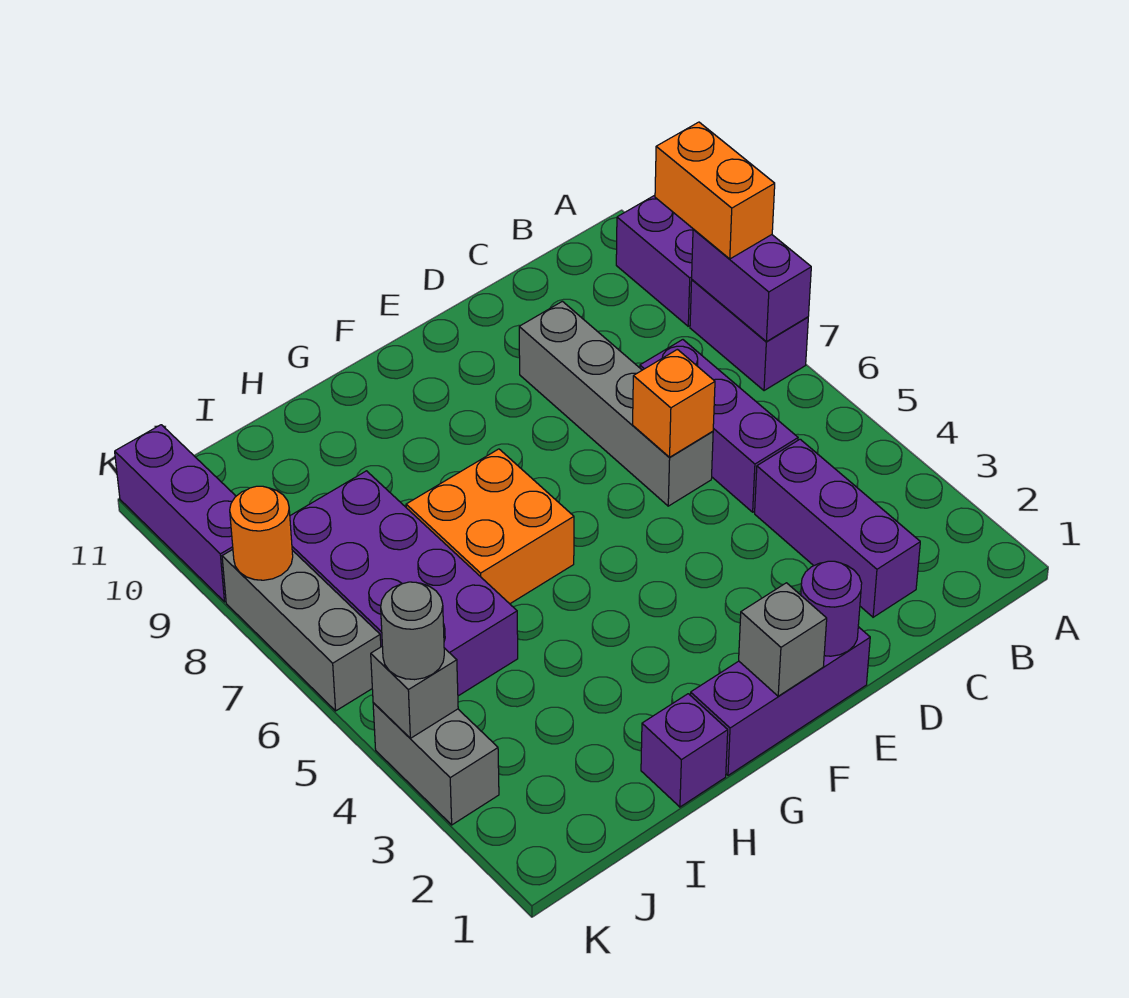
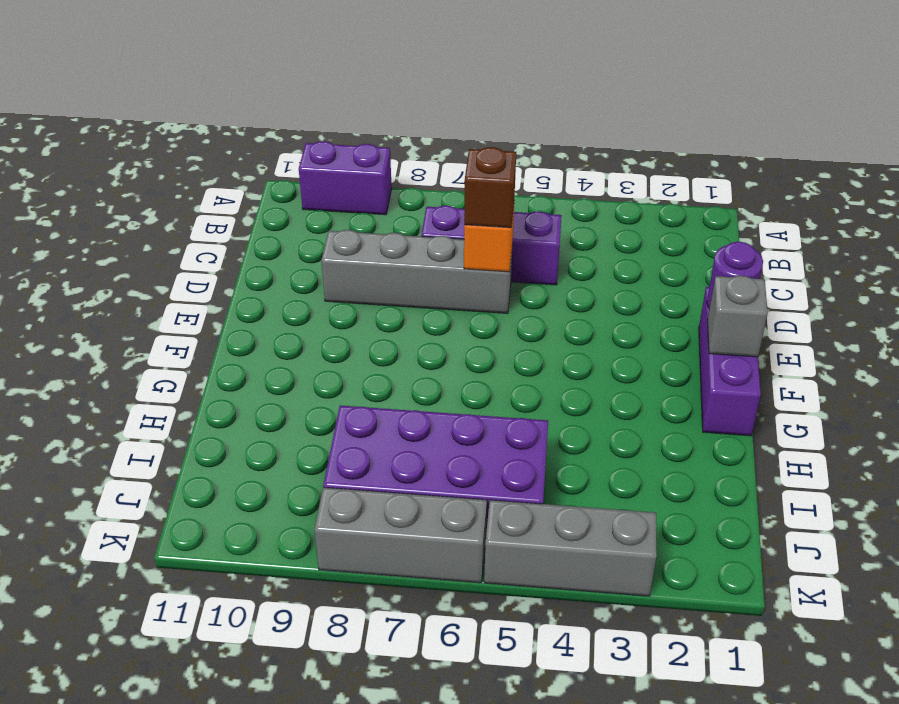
brown 1x1 brick [464,147,516,228] -> none
grey 1x3 brick [484,500,657,596] -> grey 1x2 brick [373,703,499,825]
none -> purple 1x2 brick [690,280,808,391]
none -> purple 1x3 brick [755,439,920,617]
none -> orange 2x2 brick [406,449,574,604]

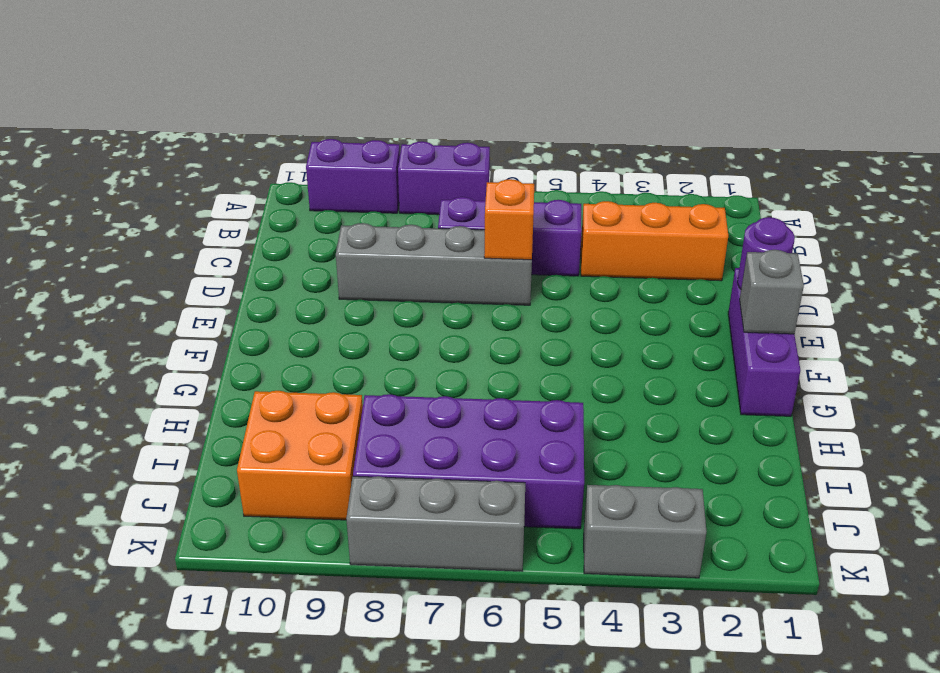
orange 1x3 brick [581,201,728,281] -> purple 1x3 brick [755,439,920,617]
orange 2x2 brick [237,391,363,520] -> orange 2x2 brick moved to [406,449,574,604]
none -> purple 1x1 brick [641,694,728,807]
none -> purple 1x3 brick [115,425,236,602]
none -> purple 1x2 brick [692,229,811,342]

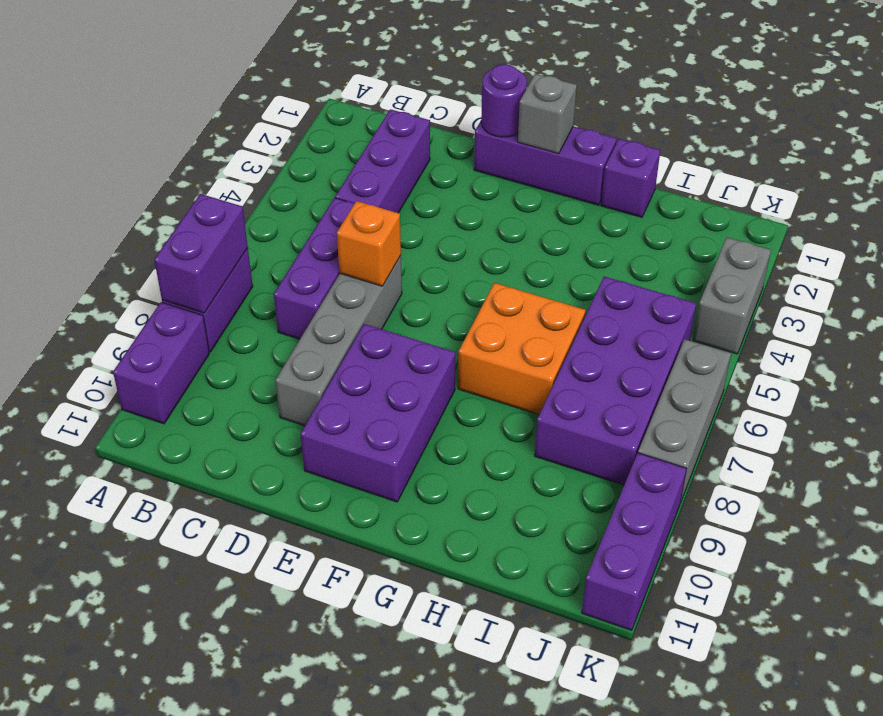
purple 2x3 brick [301,324,455,502] -> none
none -> grey 1x1 brick [371,647,458,738]
none -> orange 1x1 round brick [230,486,293,580]
none -> orange 1x2 brick [655,122,775,259]

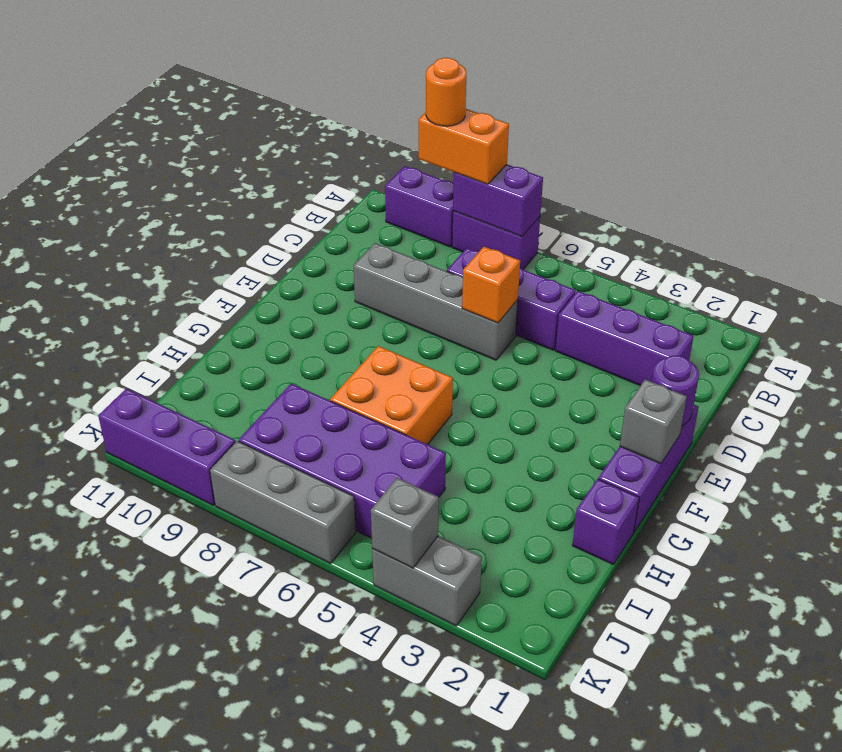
orange 1x1 round brick [426,58,466,126] -> orange 1x1 round brick moved to [230,486,293,580]
none -> grey 1x1 round brick [381,582,444,680]

